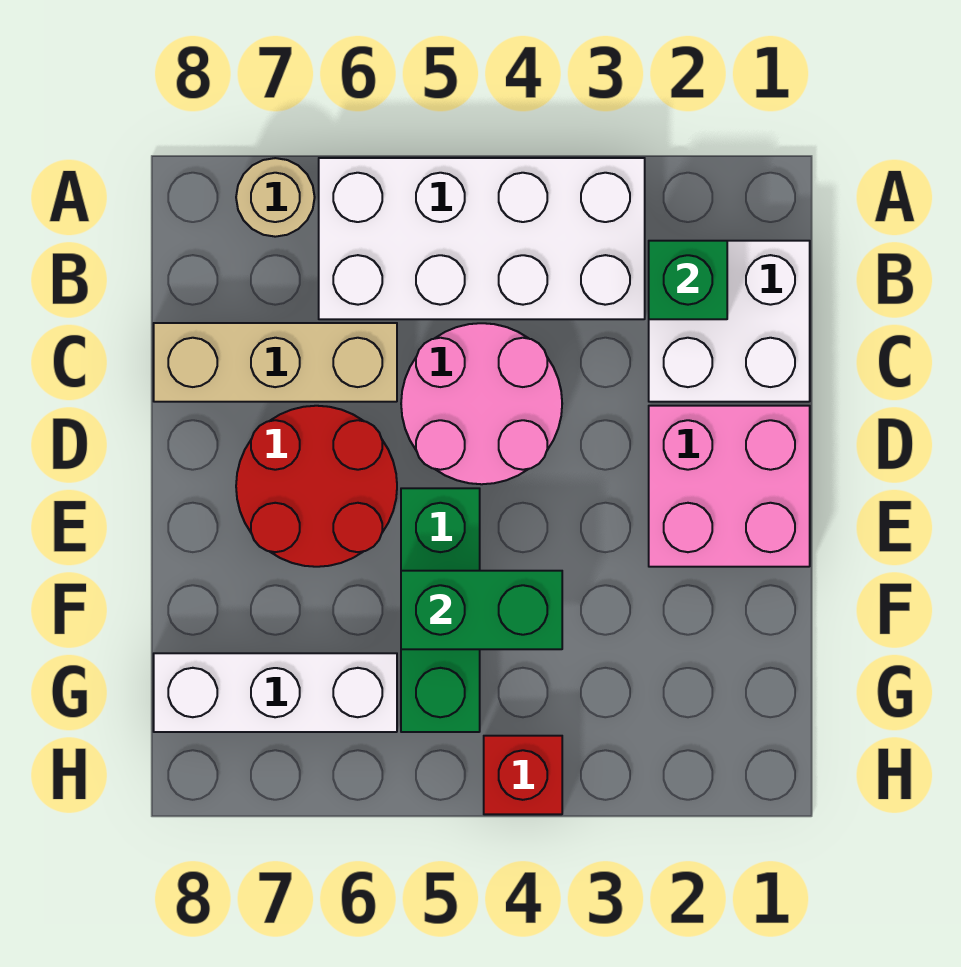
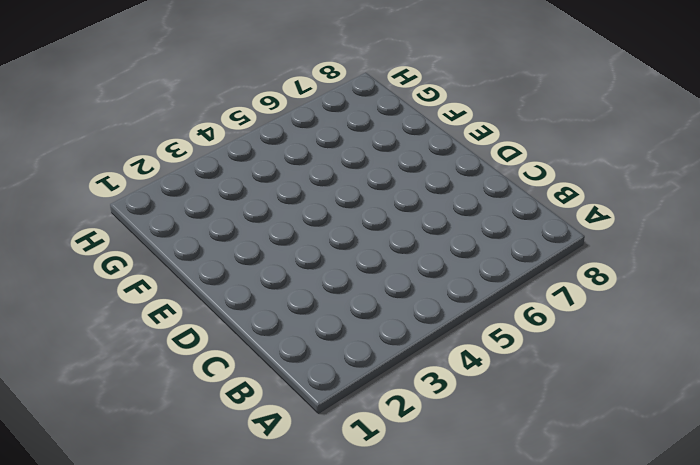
none -> white 2x4 brick [319,158,645,319]
none -> tan 1x1 round brick [236,158,315,237]
none -> white 2x2 brick [649,241,810,402]

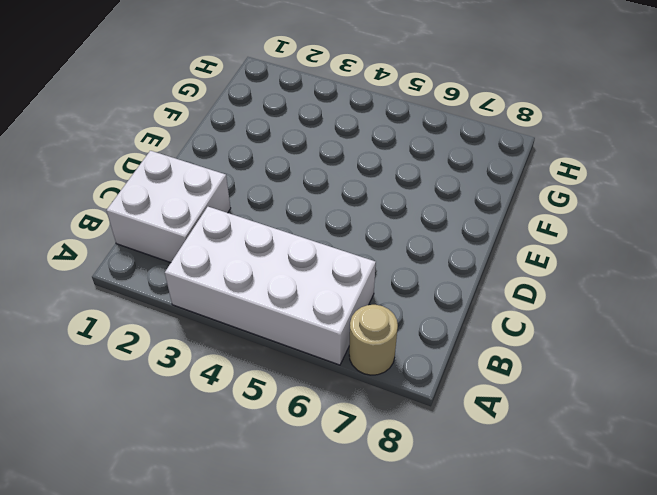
none -> pink 2x2 round brick [401,323,562,484]
none -> tan 1x3 brick [154,323,397,402]
none -> pink 2x2 brick [649,406,810,567]

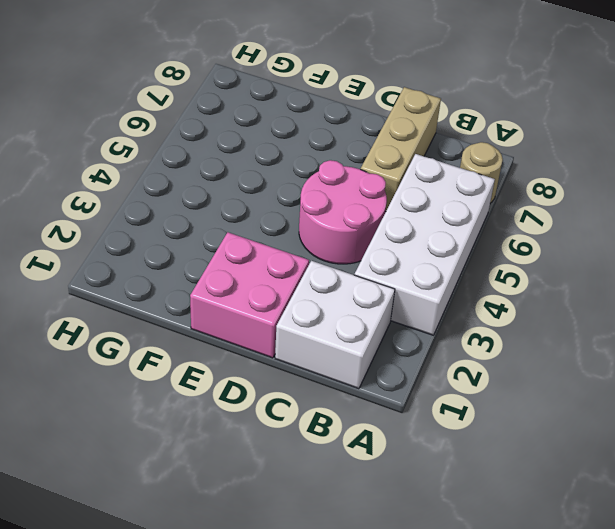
none -> red 2x2 round brick [236,406,397,567]
none -> green 1x3 brick [401,488,480,732]
none -> white 1x3 brick [154,653,397,732]

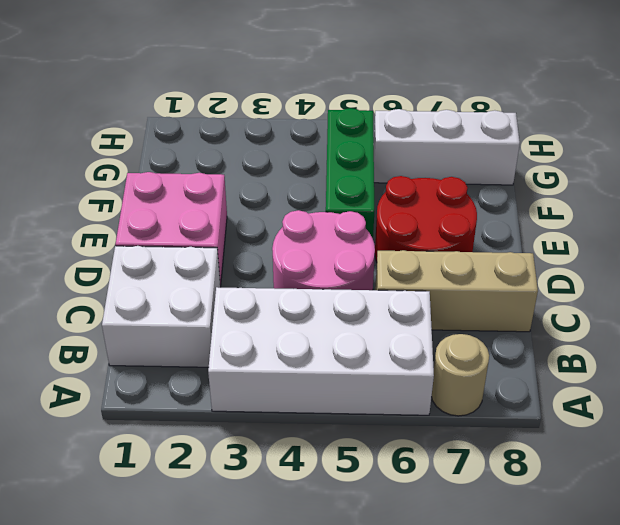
none -> red 1x1 brick [484,736,562,814]
none -> green 1x1 brick [649,241,727,319]
none -> green 1x2 brick [401,571,562,649]

